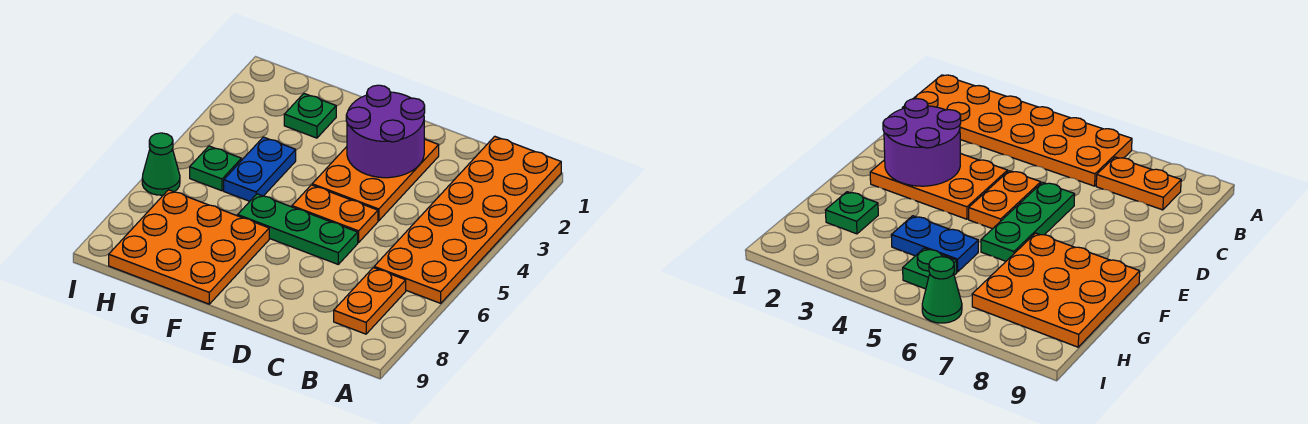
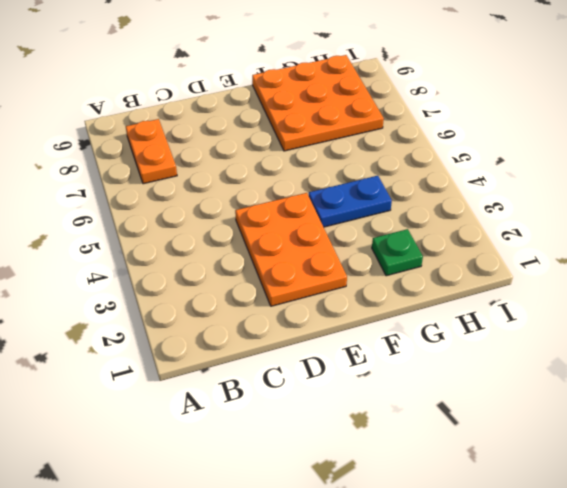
blue 1x2 plate [309,176,392,227] -> blue 1x2 plate turned to [224,137,296,201]
none -> orange 2x6 plate [374,136,561,303]
none -> orange 1x2 plate [292,185,378,243]

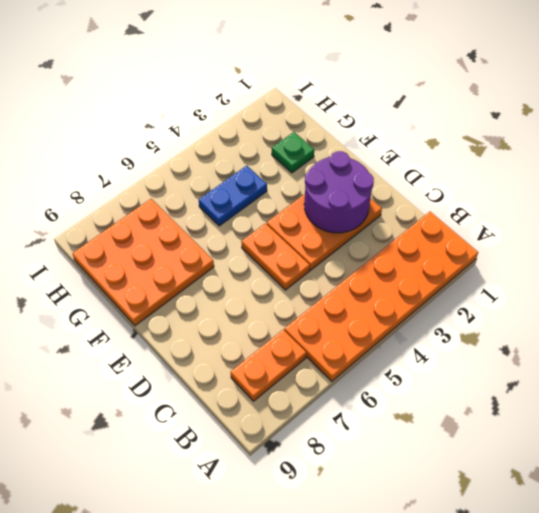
none -> green 1x3 plate [238,194,358,264]
none -> green 1x1 plate [190,146,241,191]

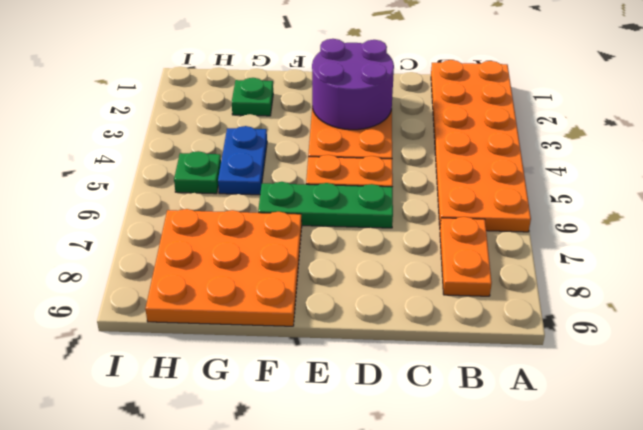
none -> green 1x1 cone [142,133,180,195]

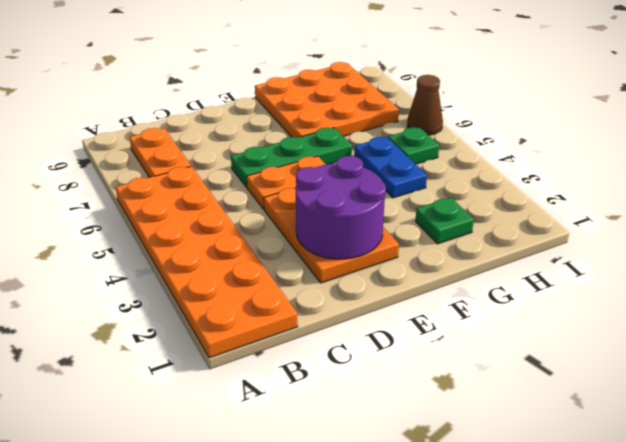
brown 1x1 cone [407,75,443,135] -> green 1x1 cone [142,133,180,195]

